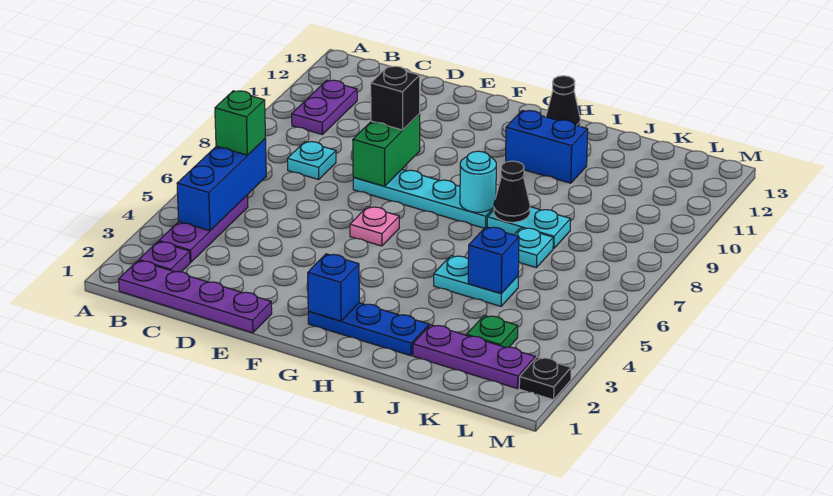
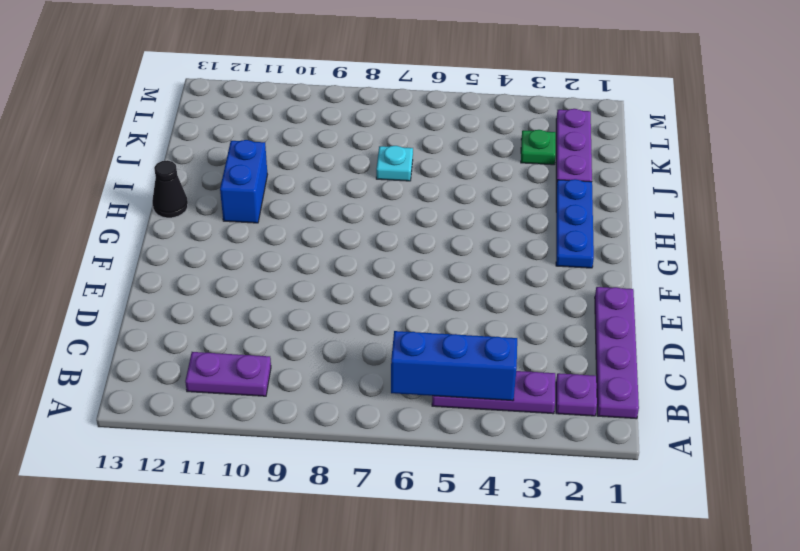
none -> cyan 1x1 plate [287,142,336,180]
none -> cyan 1x4 plate [353,170,494,228]
none -> pink 1x1 plate [350,207,399,246]

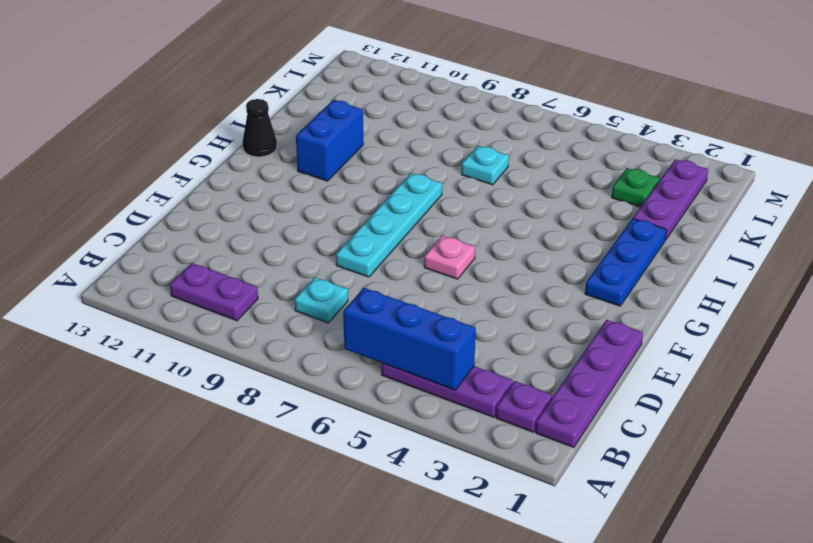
none -> cyan 1x2 plate [434,256,518,306]
none -> cyan 1x2 plate [487,207,571,249]
none -> black 1x1 plate [519,357,571,400]

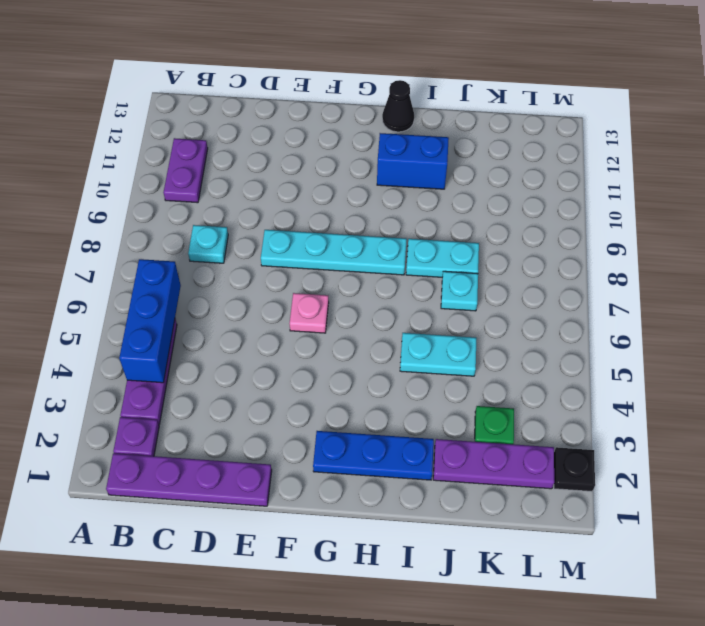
none -> green 1x2 brick [353,114,420,186]
none -> blue 1x1 brick [308,254,359,321]
none -> cyan 1x1 round brick [460,151,496,212]

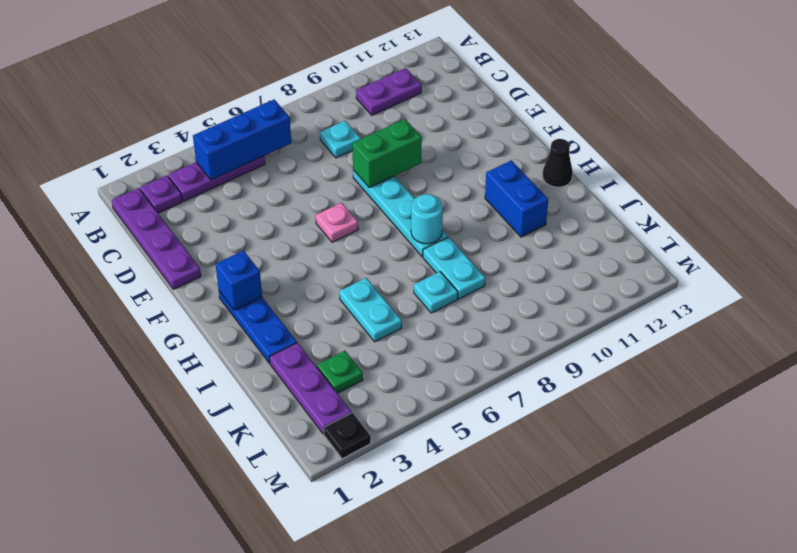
none -> black 1x1 cone [494,161,530,222]
none -> blue 1x1 brick [468,227,519,294]
none -> green 1x1 brick [215,91,265,155]

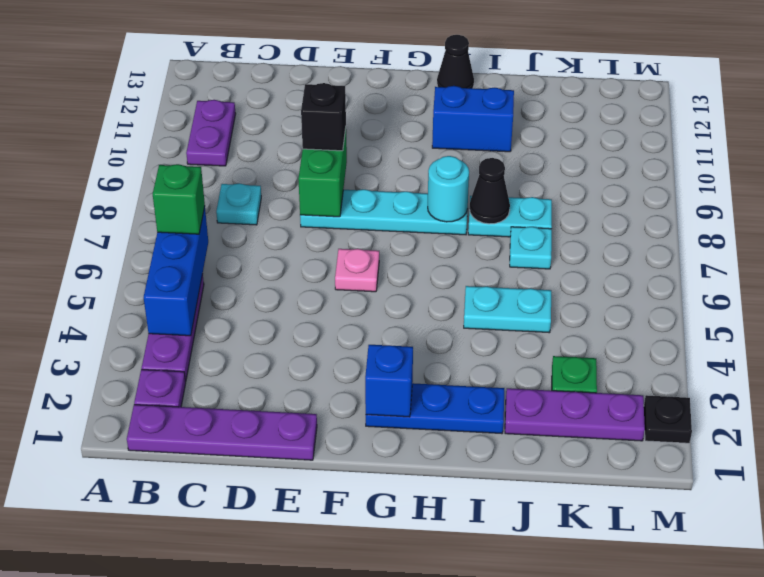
none -> blue 1x1 brick [468,227,519,294]

